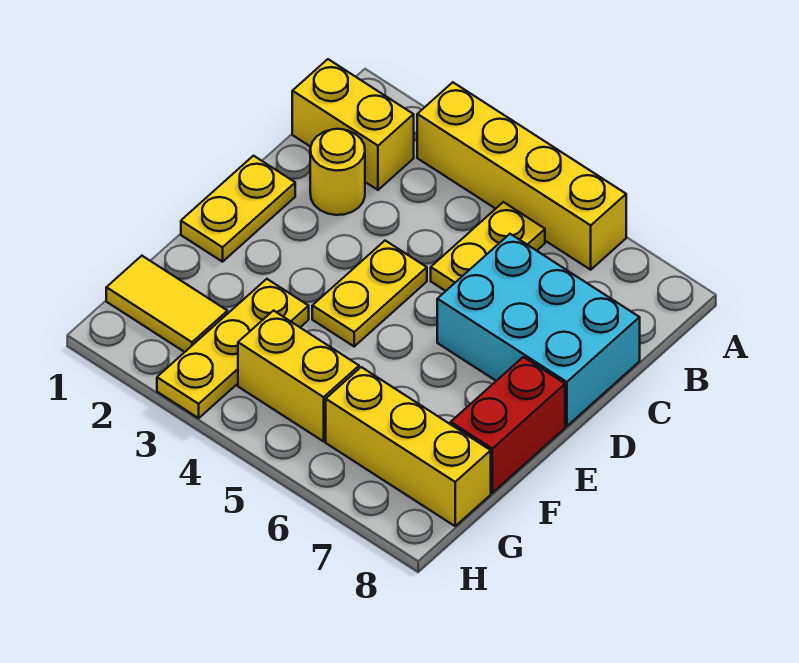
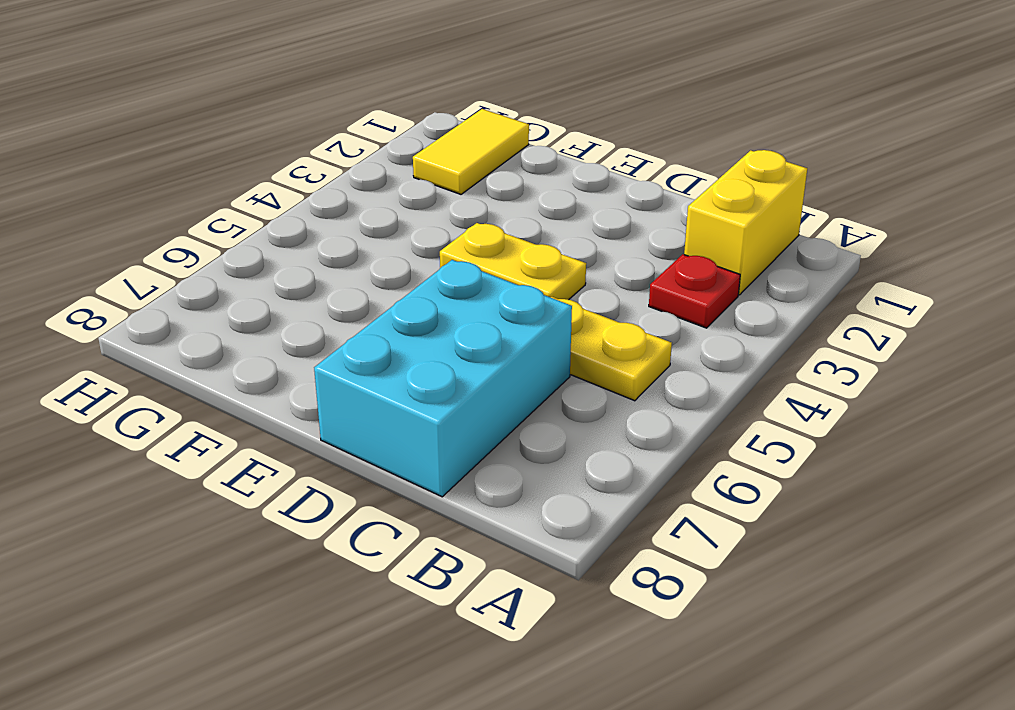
red 1x1 plate [649,254,740,328] -> none
none -> yellow 1x4 brick [417,82,626,270]
none -> yellow 1x1 round brick [310,129,365,215]
none -> yellow 1x2 plate [181,156,295,262]

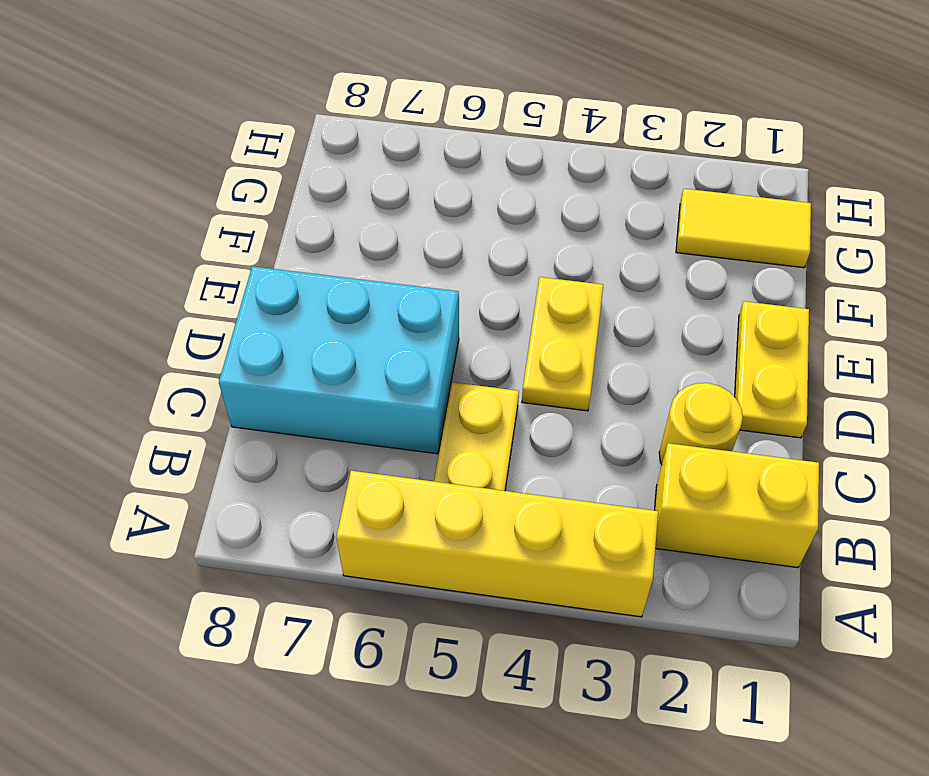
none -> red 1x2 brick [451,357,565,493]
none -> yellow 1x3 plate [157,279,309,418]
none -> yellow 1x2 brick [238,311,359,441]

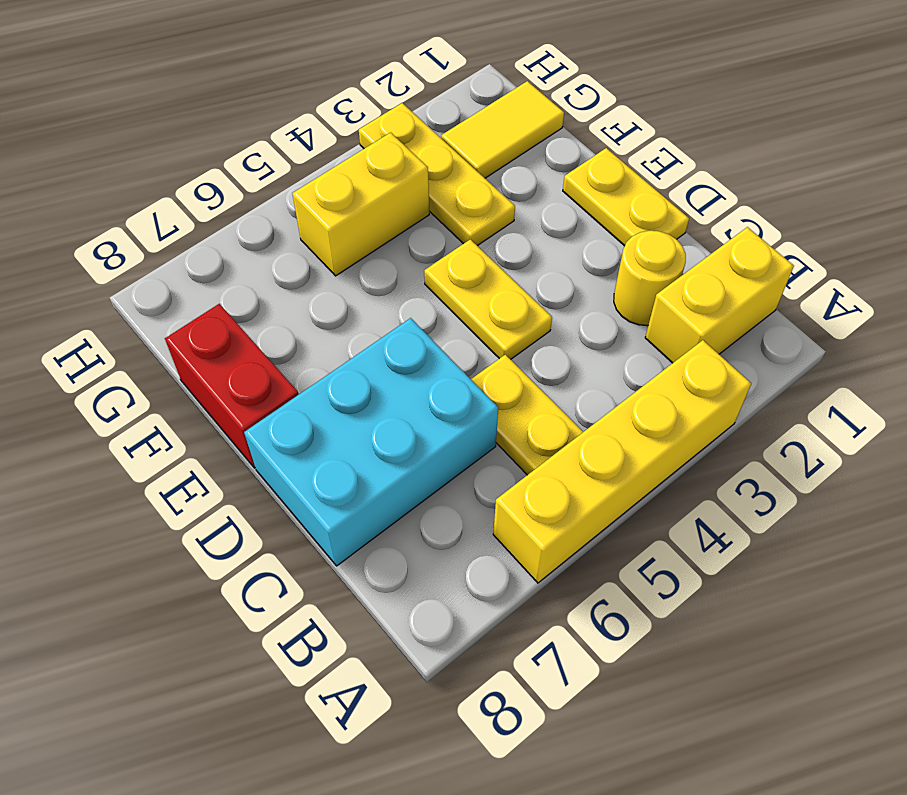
none -> yellow 1x3 brick [326,367,491,526]

